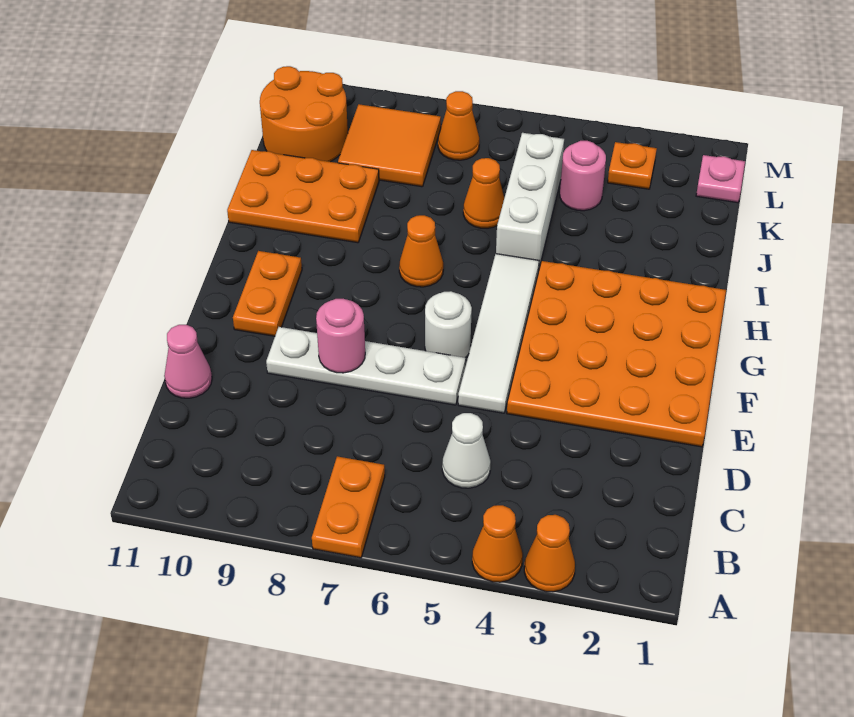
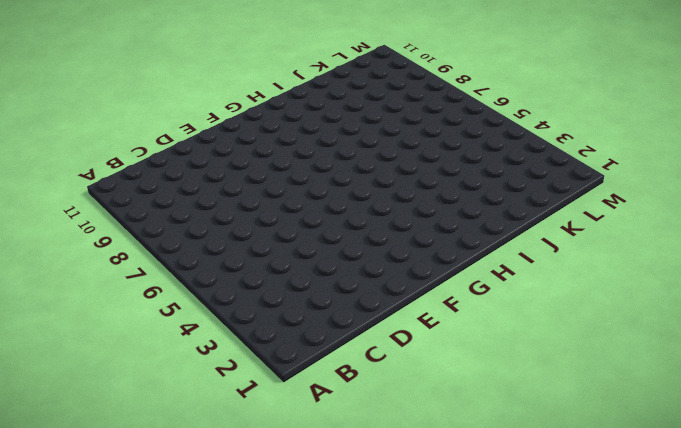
none -> orange 1x1 cone [524,515,575,592]
none -> orange 1x1 cone [472,505,523,582]
none -> orange 1x2 plate [312,456,385,558]

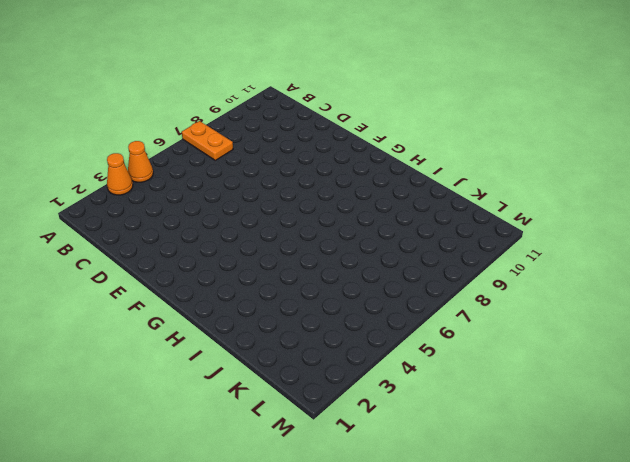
none -> white 1x1 cone [442,413,491,488]
none -> pink 1x1 cone [164,325,212,398]
none -> orange 4x4 plate [507,261,726,447]

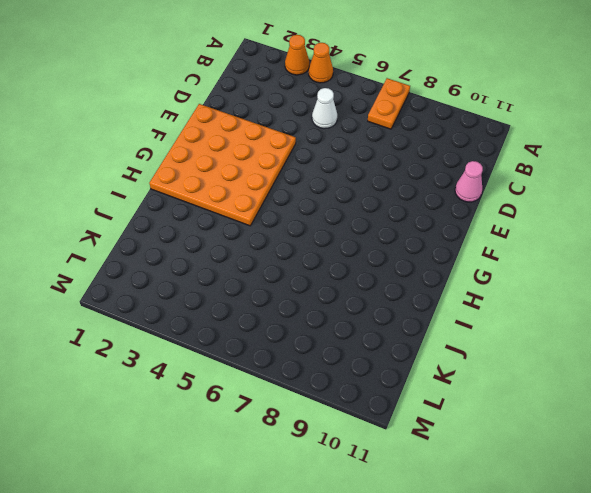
none -> white 1x4 tile [458,254,539,413]
none -> white 1x4 plate [266,327,465,405]
none -> white 1x1 round brick [425,291,472,358]

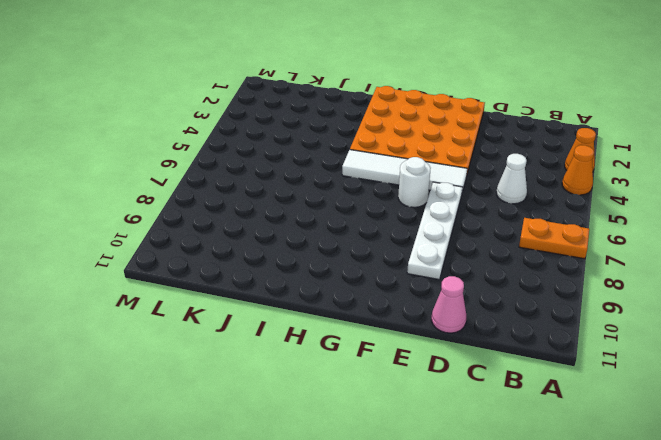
none -> orange 1x2 plate [233,251,302,336]
none -> orange 1x1 cone [399,215,443,287]
none -> white 1x3 brick [496,133,564,268]

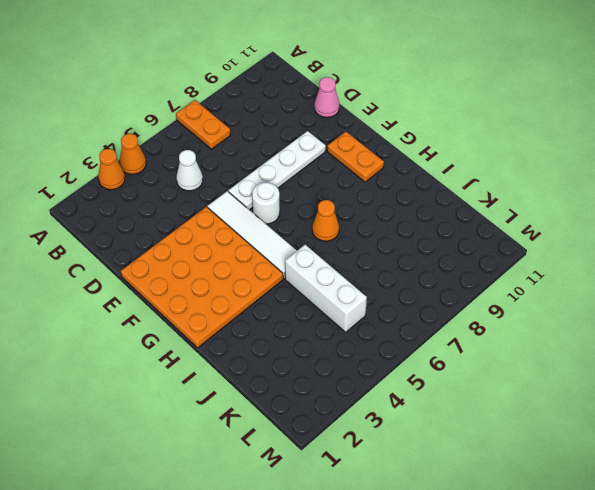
none -> orange 2x3 plate [227,150,379,243]
none -> orange 1x1 cone [463,158,504,228]
none -> pink 1x1 round brick [560,141,606,211]

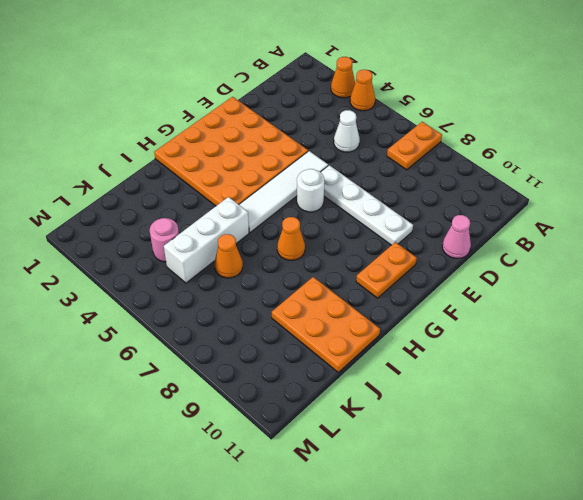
none -> orange 2x2 tile [338,104,441,187]
none -> orange 2x2 round brick [260,66,348,162]
none -> pink 1x1 plate [696,155,745,203]

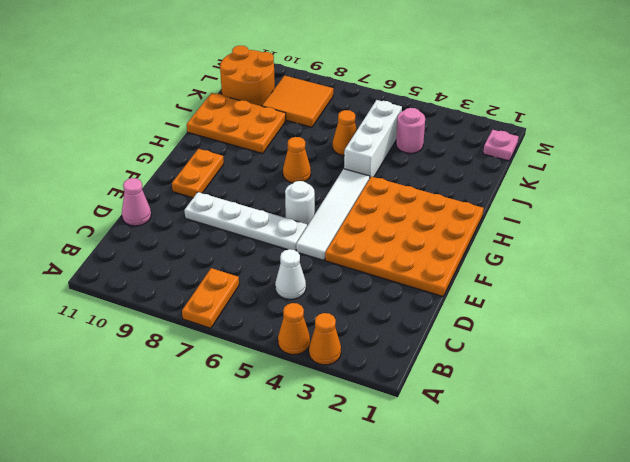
none -> orange 1x1 plate [608,142,657,189]
none -> orange 1x1 cone [438,91,479,160]
none -> pink 1x1 round brick [316,299,365,373]

